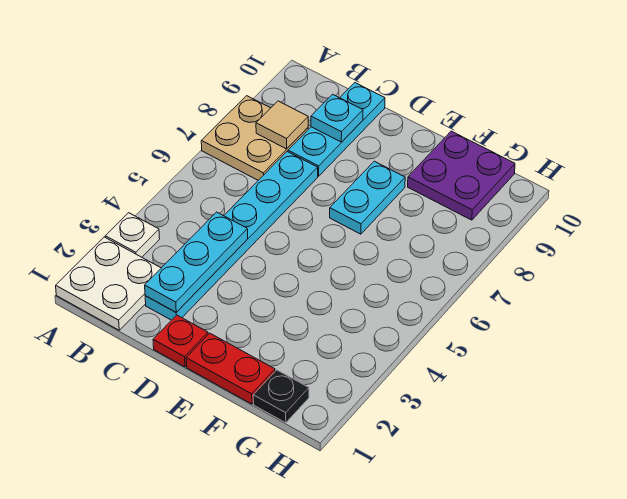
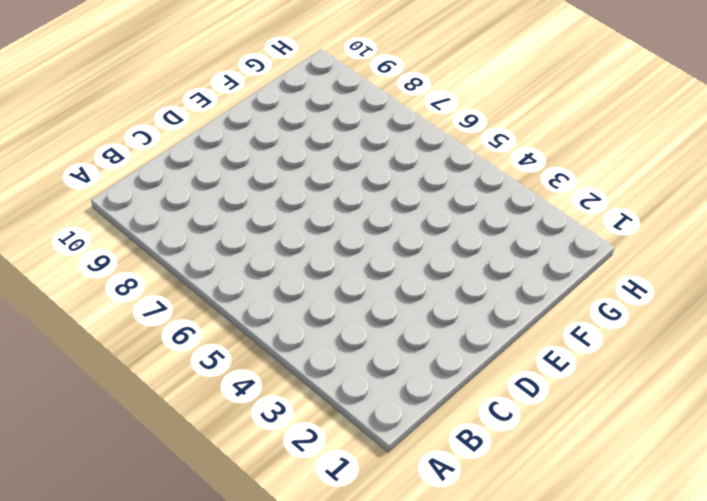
none -> white 2x2 plate [56,237,161,330]
none -> white 1x1 plate [105,213,160,257]
none -> tan 2x2 plate [201,96,308,180]

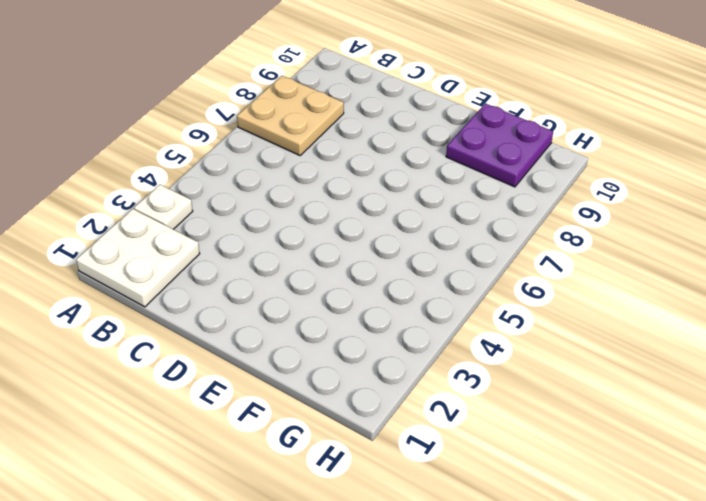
none -> cyan 1x6 plate [145,152,318,320]
none -> cyan 1x3 plate [288,83,385,176]
none -> red 1x1 plate [153,315,208,367]

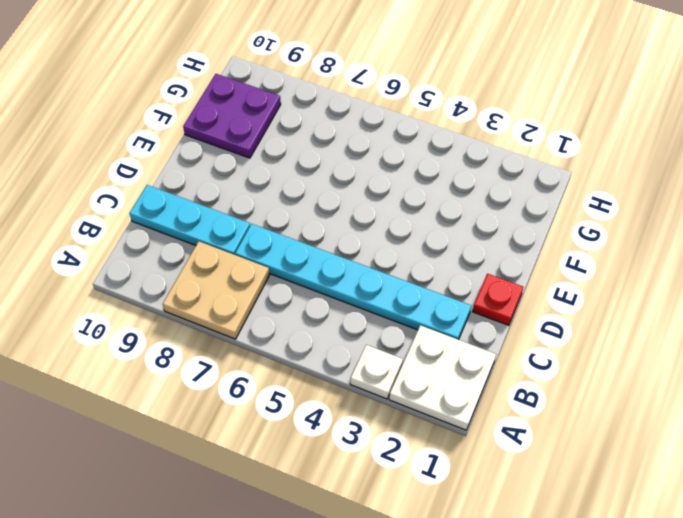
none -> red 1x2 plate [186,333,275,404]
none -> cyan 1x2 plate [330,161,405,234]
none -> black 1x1 plate [253,370,309,423]

